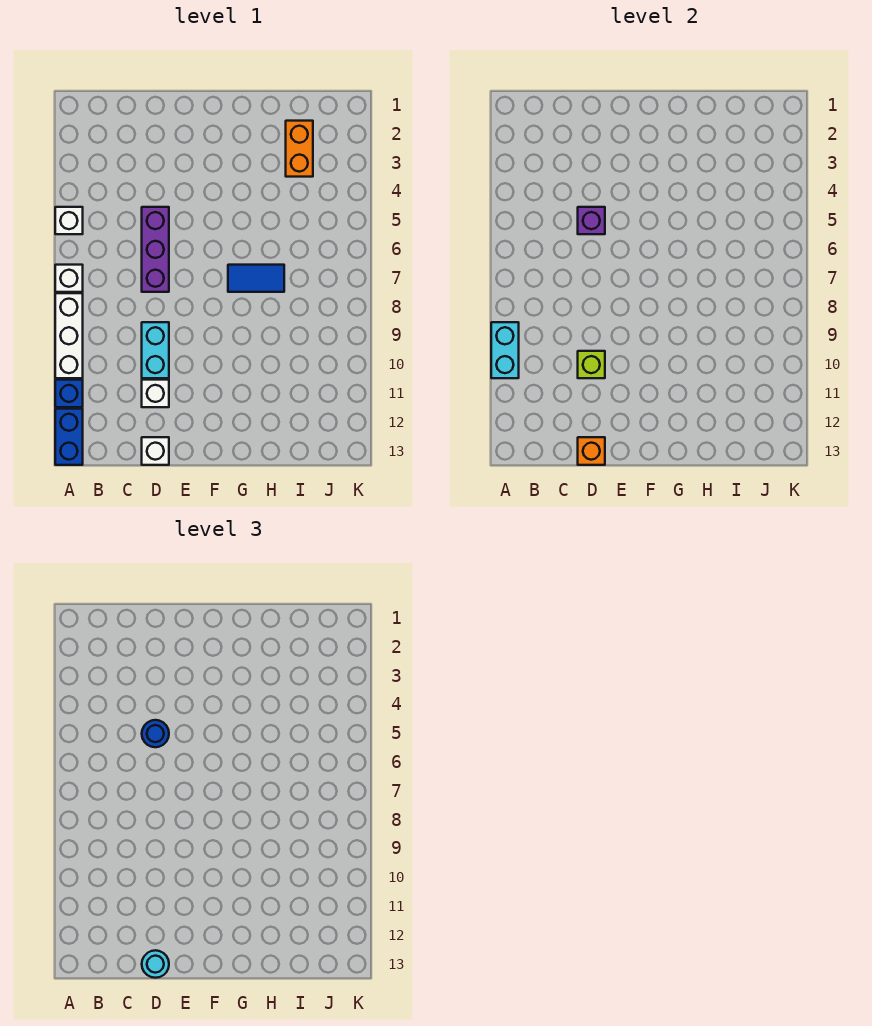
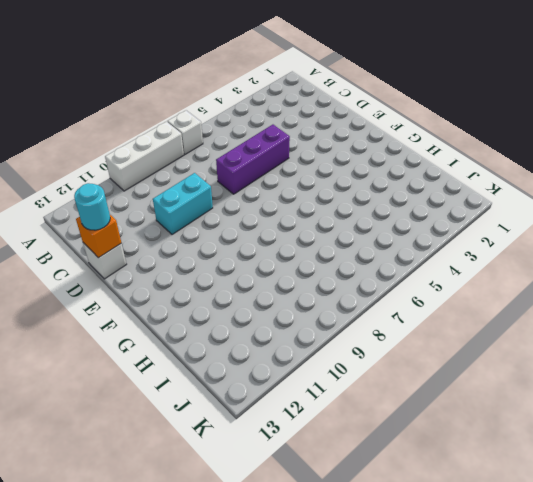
none -> white 1x1 brick [55,207,83,234]
none -> blue 1x1 brick [55,380,83,407]
none -> blue 1x2 brick [55,409,83,465]

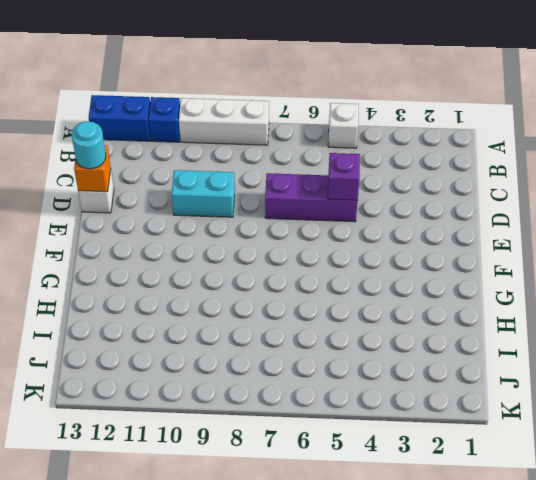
none -> white 1x1 brick [55,265,83,292]
none -> white 1x1 brick [142,380,169,407]
none -> blue 1x2 tile [228,265,284,292]

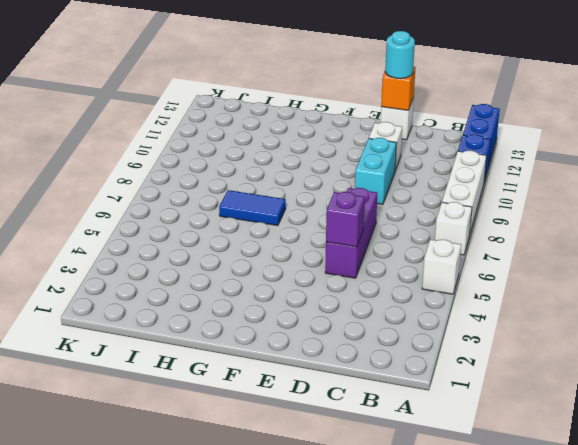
none -> orange 1x2 brick [286,121,313,177]
none -> cyan 1x2 brick [491,322,519,378]
none -> lime 1x1 brick [578,351,605,378]

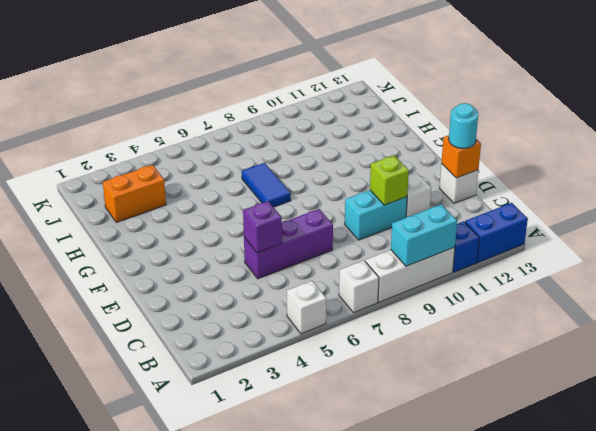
none -> blue 1x1 round brick [142,720,169,747]

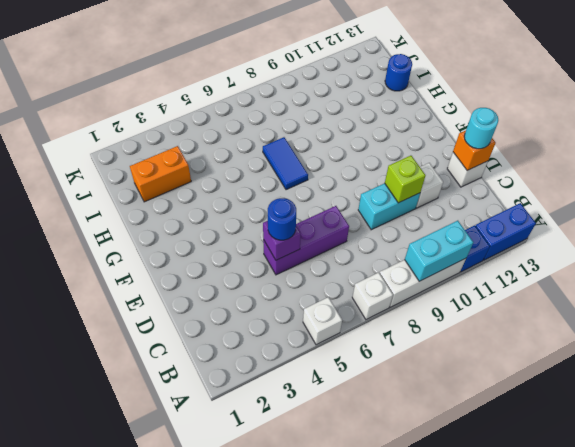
blue 1x1 round brick [385,54,412,91] -> none

